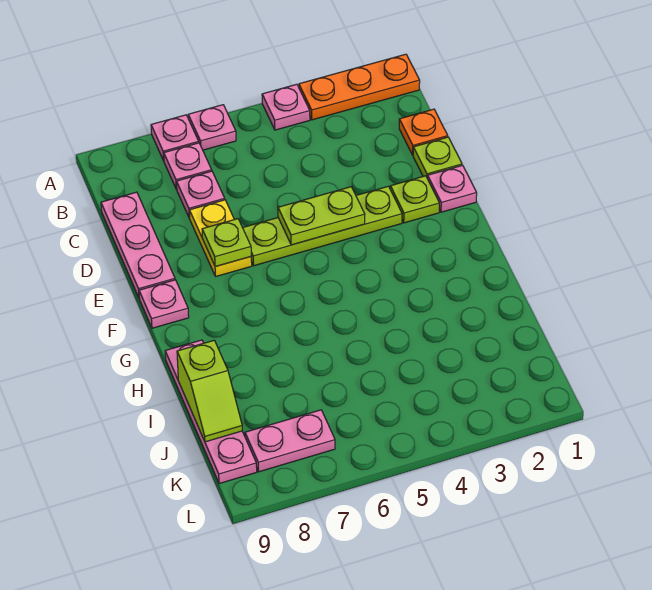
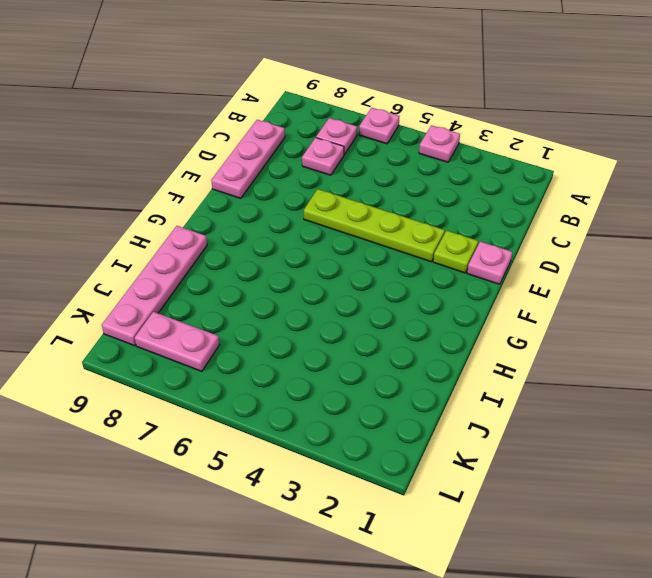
none -> orange 1x3 plate [299,54,420,120]
none -> pink 1x1 plate [151,115,199,161]
none -> orange 1x1 plate [399,109,448,155]

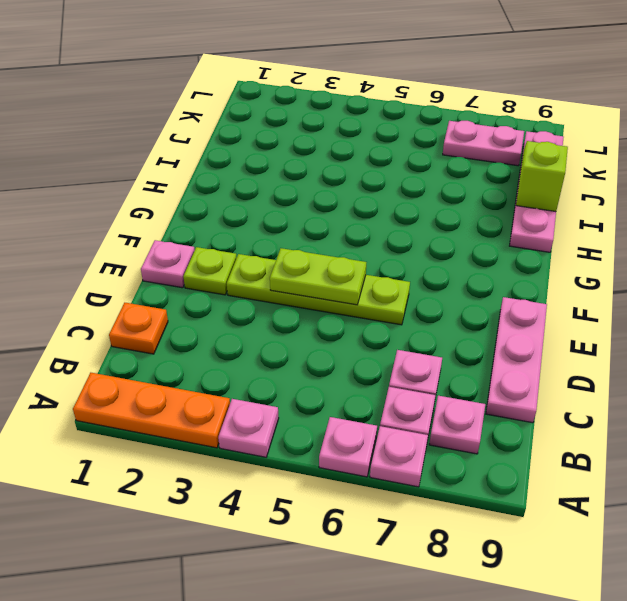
pink 1x1 plate [429,396,485,454] -> pink 1x1 plate moved to [139,280,189,328]
none -> lime 1x1 plate [413,137,462,179]
none -> yellow 1x2 plate [189,200,252,276]
none -> lime 1x1 plate [202,219,251,267]

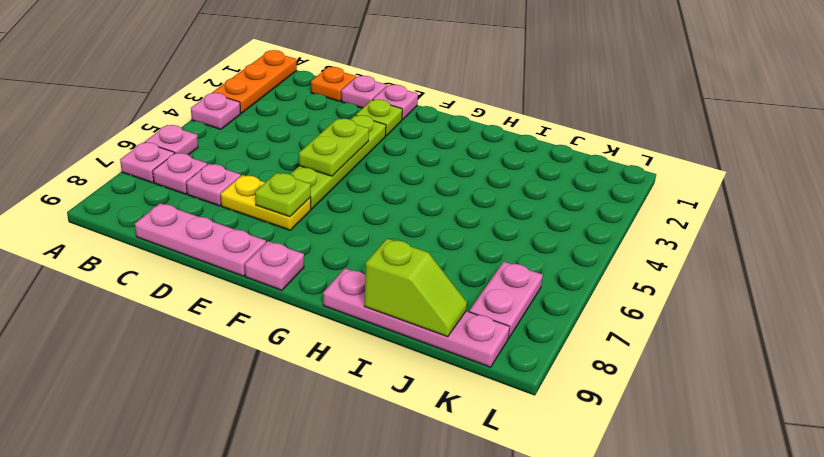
pink 1x1 plate [341,76,387,108] -> lime 1x1 plate [413,137,462,179]

